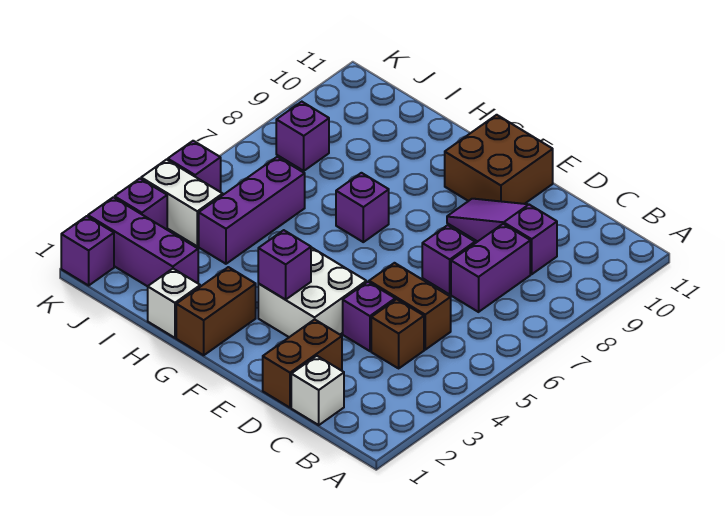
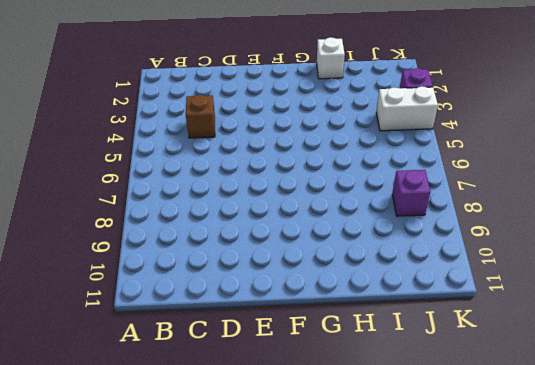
none -> white 1x1 brick [291,356,344,425]
none -> brown 1x2 brick [369,263,451,350]
none -> purple 1x2 brick [451,224,530,312]

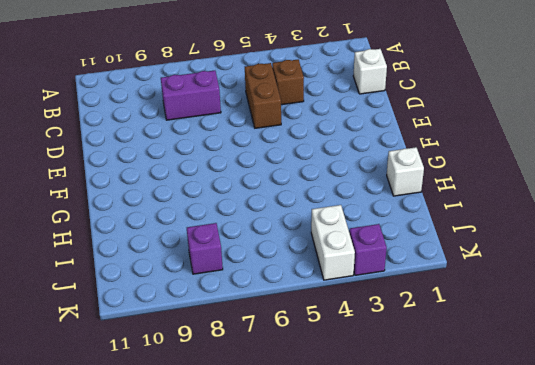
none -> purple 1x3 slope [447,199,557,274]
none -> brown 1x2 brick [263,319,342,408]
none -> purple 1x1 brick [343,282,395,351]

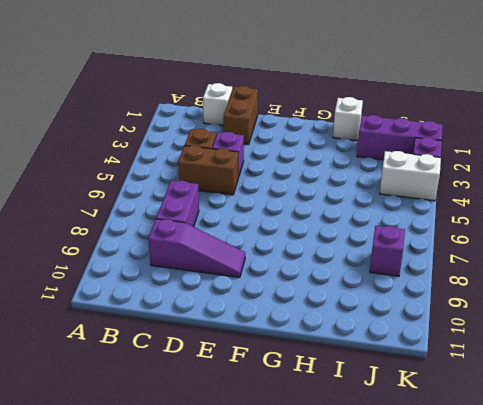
none -> purple 1x1 brick [422,225,475,294]
none -> white 2x2 brick [258,247,366,337]
none -> brown 2x2 brick [445,115,553,204]

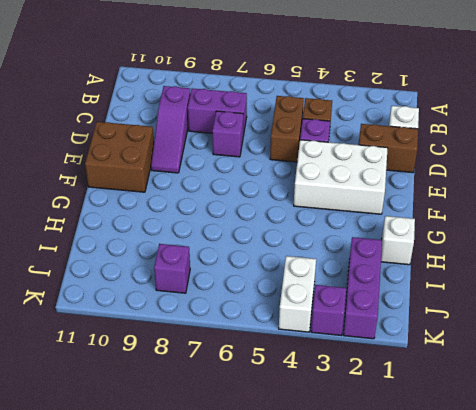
white 2x3 brick [294,140,388,214] -> white 2x2 brick [258,247,366,337]
none -> brown 1x2 brick [176,267,256,355]
none -> purple 1x1 brick [336,173,389,242]
none -> purple 1x3 brick [199,157,305,264]

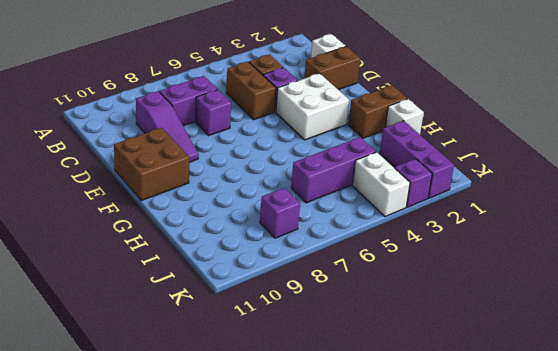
none -> purple 1x1 brick [336,173,389,242]
none -> purple 1x1 brick [61,216,114,285]
none -> purple 1x1 brick [168,141,221,192]

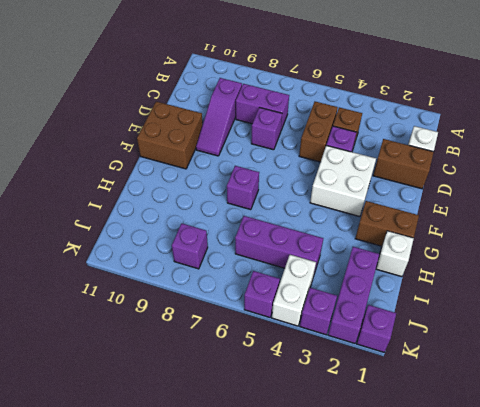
none -> purple 1x1 brick [258,230,311,300]

